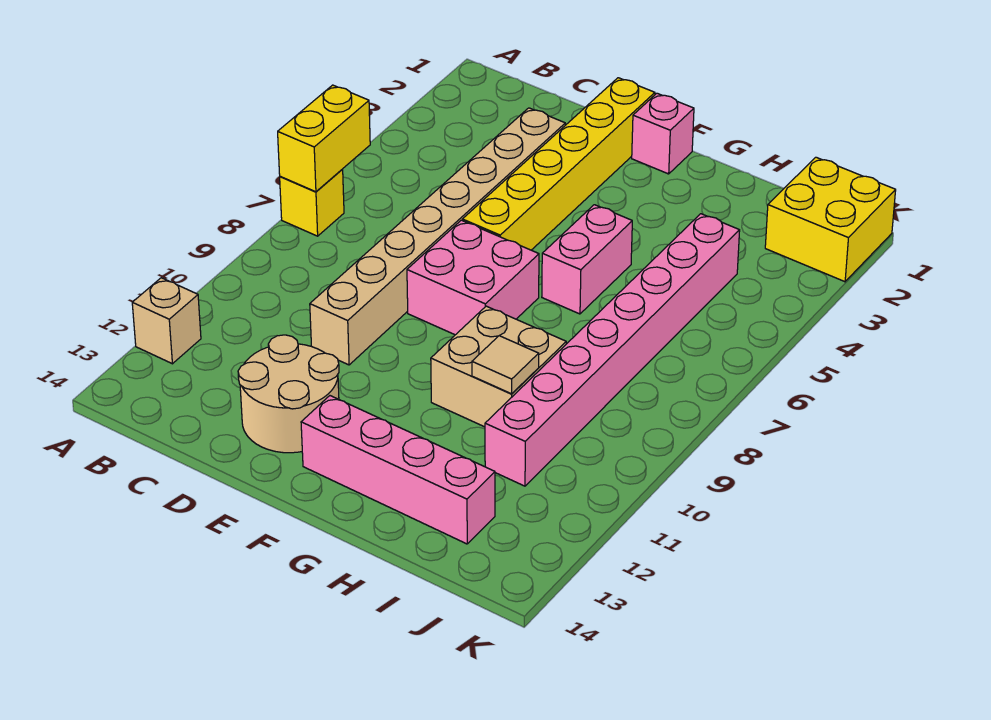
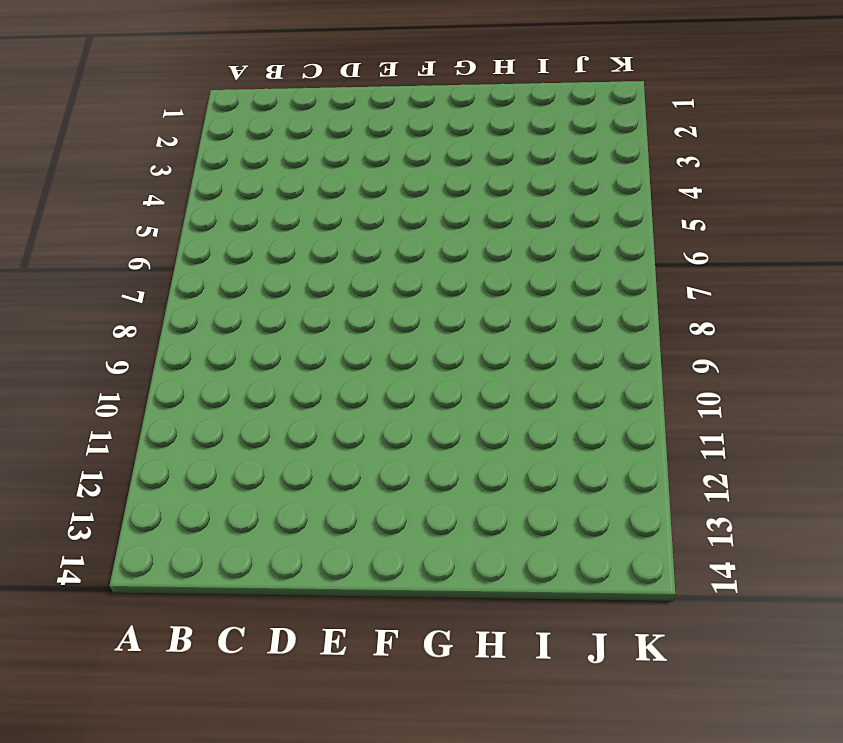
none -> yellow 1x1 brick [280,170,344,236]
none -> tan 1x1 brick [132,278,201,364]
none -> tan 1x8 brick [310,108,565,365]

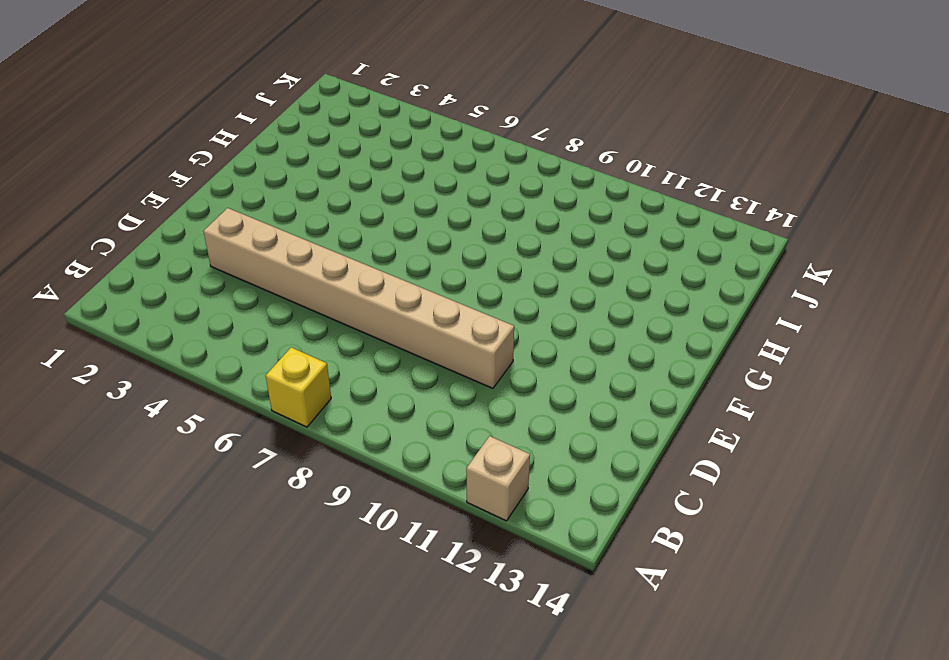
none -> tan 2x2 round brick [238,335,339,453]
none -> yellow 1x6 brick [462,78,655,250]
none -> pink 2x2 brick [407,220,539,335]

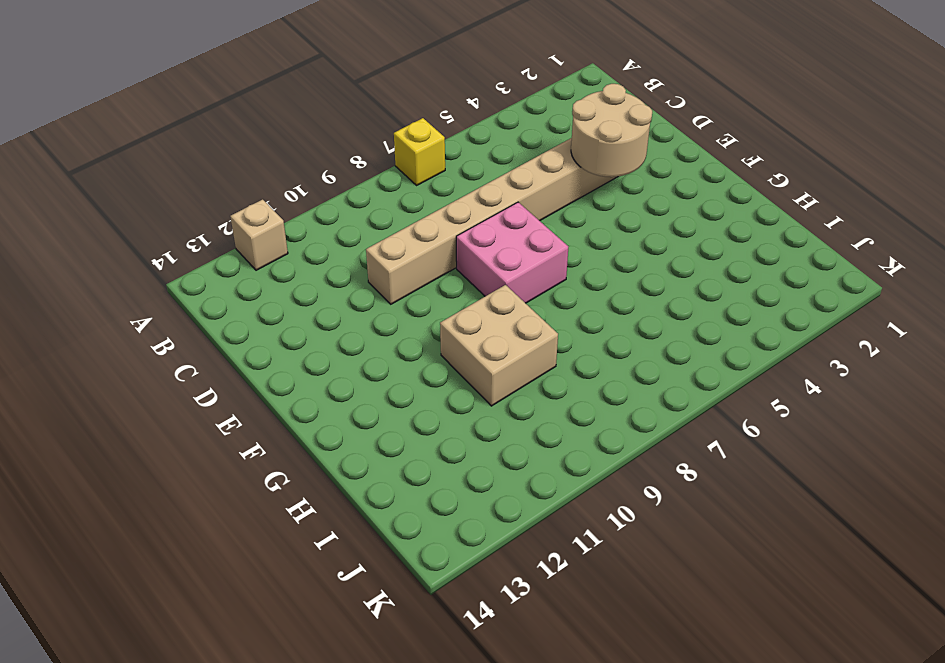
tan 2x2 round brick [571,84,652,177] -> tan 2x2 round brick moved to [238,335,339,453]
none -> yellow 1x6 brick [462,78,655,250]
none -> pink 1x1 brick [632,93,694,174]
none -> pink 1x4 brick [301,396,495,544]

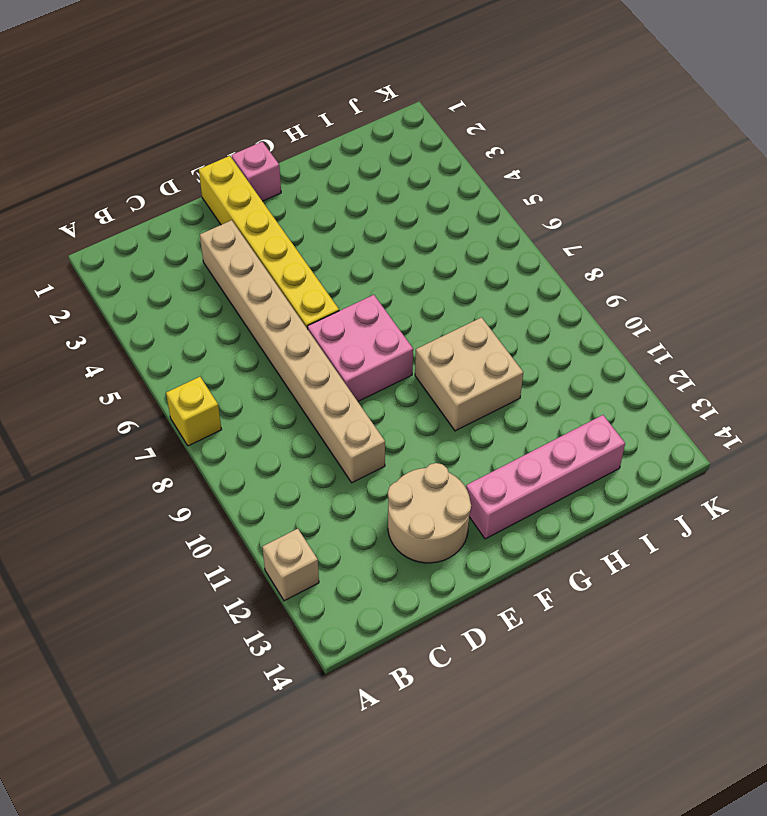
none -> pink 1x2 brick [542,205,632,314]
none -> pink 1x8 brick [485,214,740,486]
none -> yellow 2x2 brick [765,157,896,282]

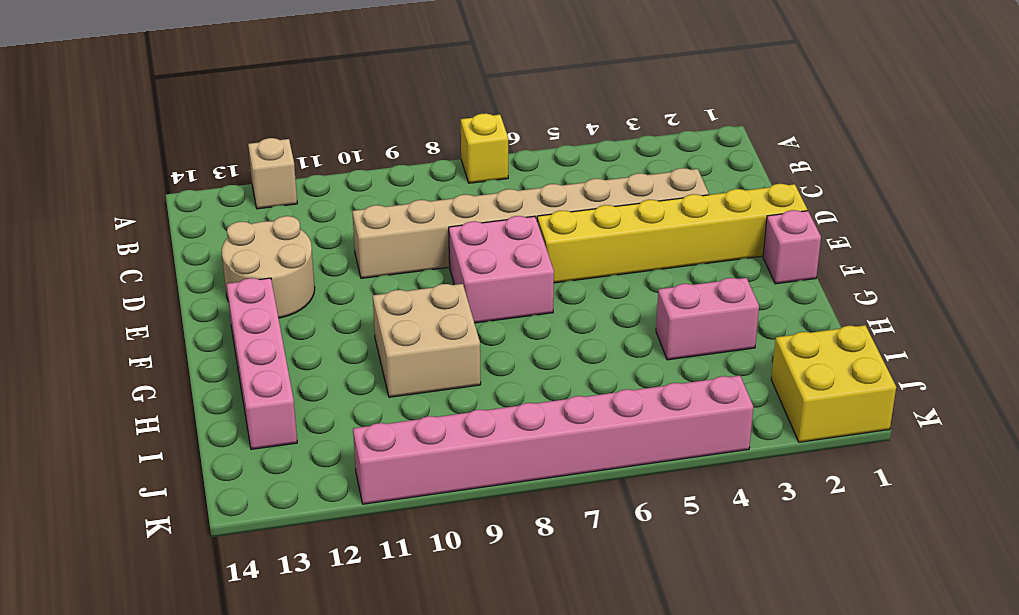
pink 1x2 brick [656,278,759,360] -> pink 1x2 brick moved to [542,205,632,314]
pink 1x8 brick [353,376,753,504] -> pink 1x8 brick moved to [485,214,740,486]
none -> yellow 1x2 brick [278,85,370,192]
none -> tan 1x1 tile [472,336,539,394]

